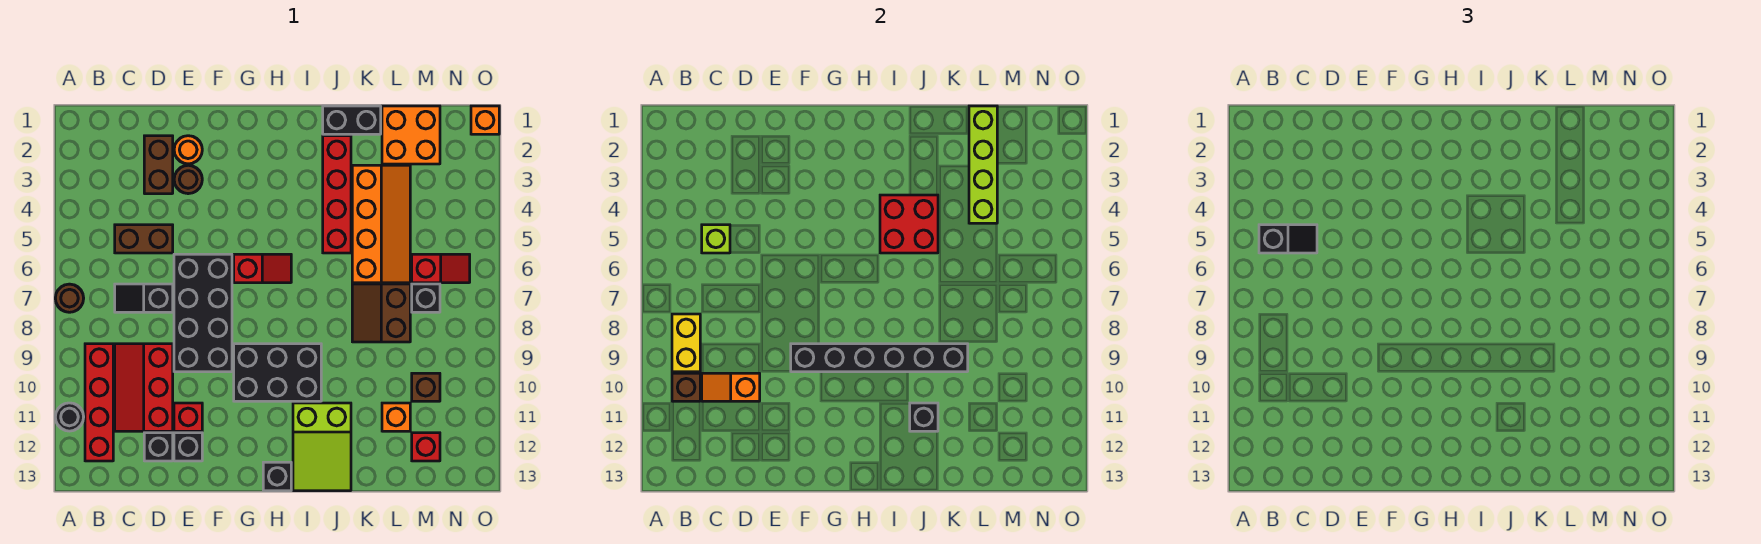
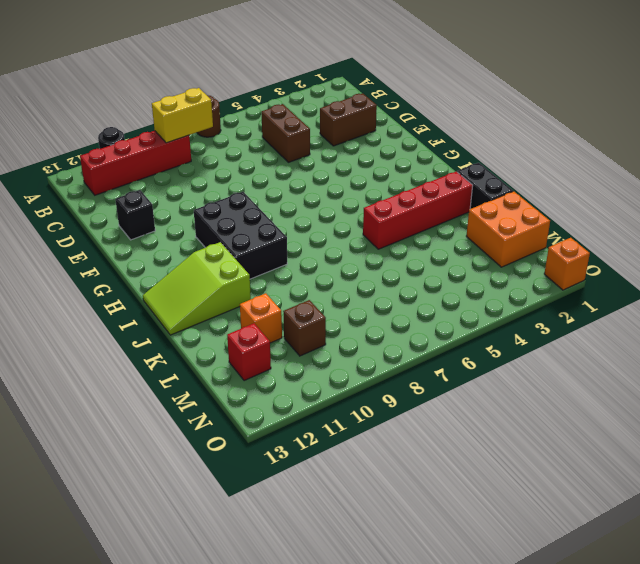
none -> black 1x2 slope [115,284,173,312]
none -> red 2x3 slope [115,344,173,431]
none -> black 1x1 brick [144,433,173,461]
none -> orange 1x1 round brick [174,136,202,164]

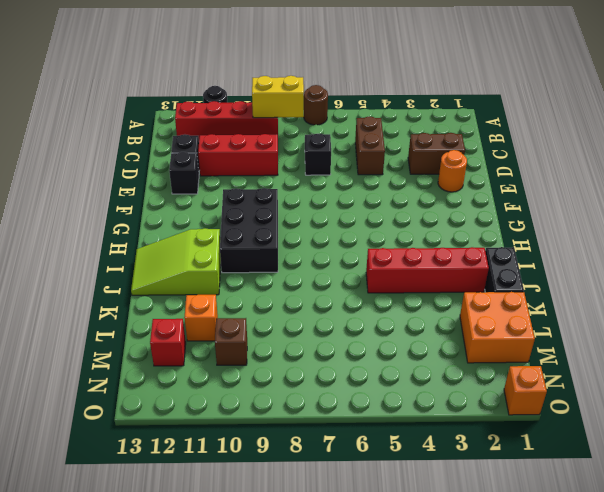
none -> brown 1x1 round brick [174,165,202,194]
none -> black 2x4 brick [174,254,232,372]
none -> red 1x1 brick [174,403,202,431]
none -> red 1x2 slope [234,254,291,283]

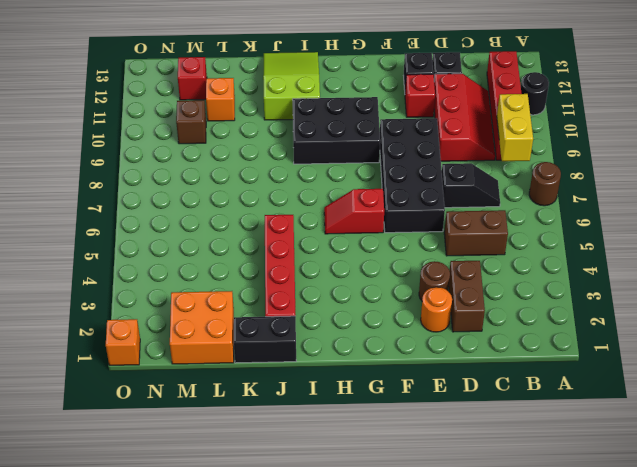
none -> black 1x1 brick [263,462,291,491]
none -> orange 2x4 slope [352,165,410,283]
none -> brown 2x2 slope [352,284,410,342]
none -> red 1x2 slope [412,254,470,283]

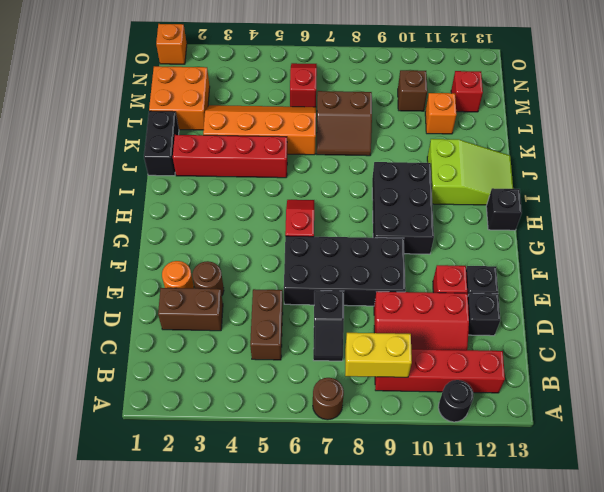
none -> black 1x1 brick [412,284,440,312]
none -> brown 1x1 brick [672,373,700,401]
none -> lime 1x1 brick [702,225,730,253]
none -> orange 1x2 slope [702,373,760,401]

